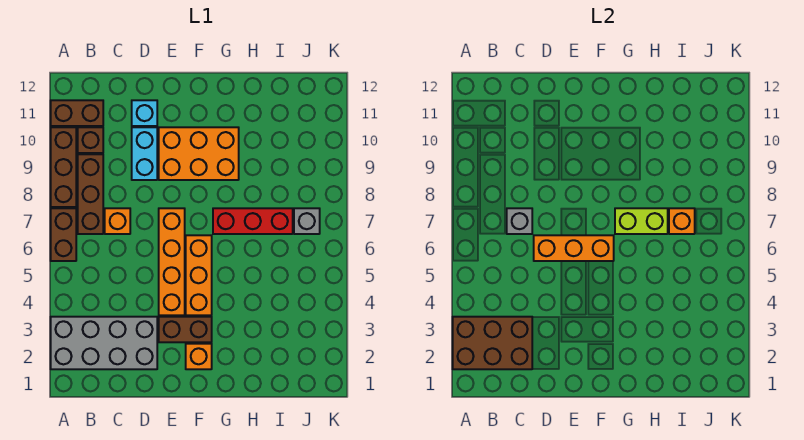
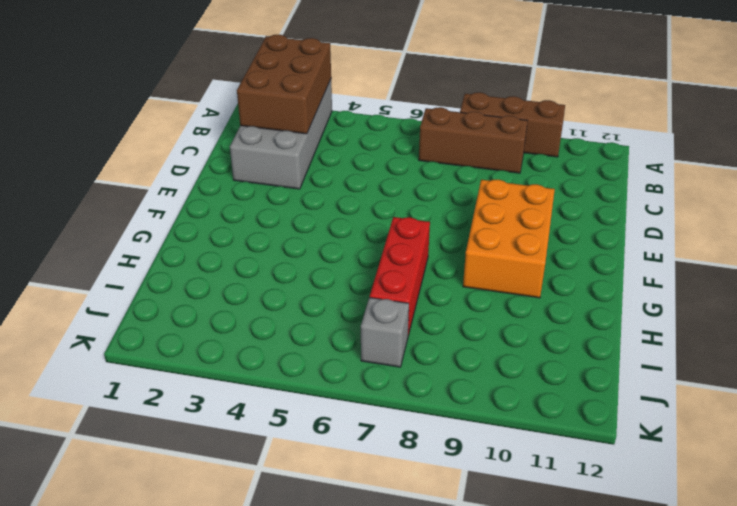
none -> brown 1x2 brick [51,208,76,261]
none -> brown 1x2 brick [51,100,103,126]
none -> brown 1x1 brick [78,127,103,153]

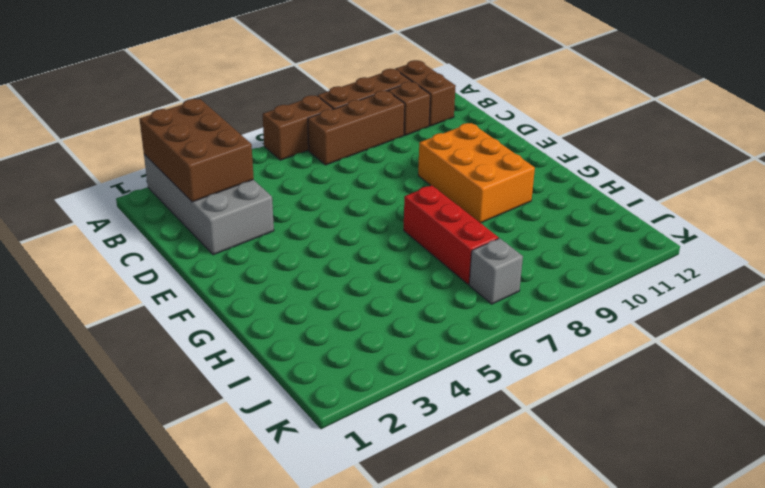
none -> orange 1x1 brick [105,208,130,234]
none -> cyan 1x2 brick [132,127,157,180]
none -> cyan 1x1 brick [132,100,157,126]

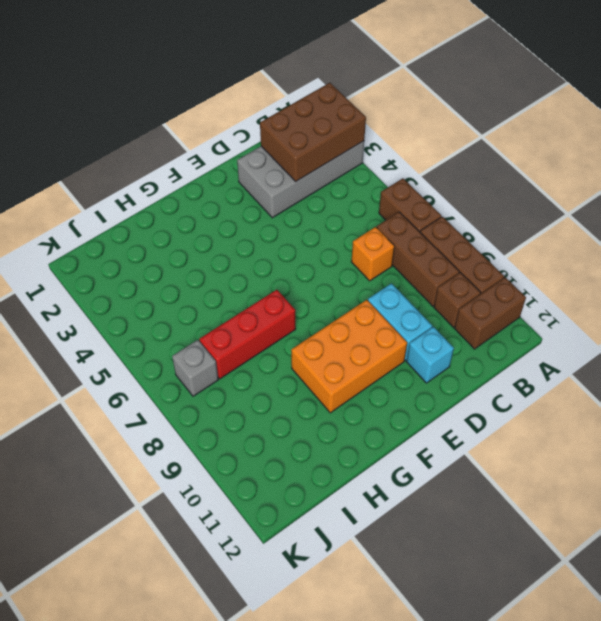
none -> brown 1x2 brick [159,317,212,342]
none -> orange 1x4 brick [159,208,185,315]
none -> orange 1x1 brick [186,344,212,369]

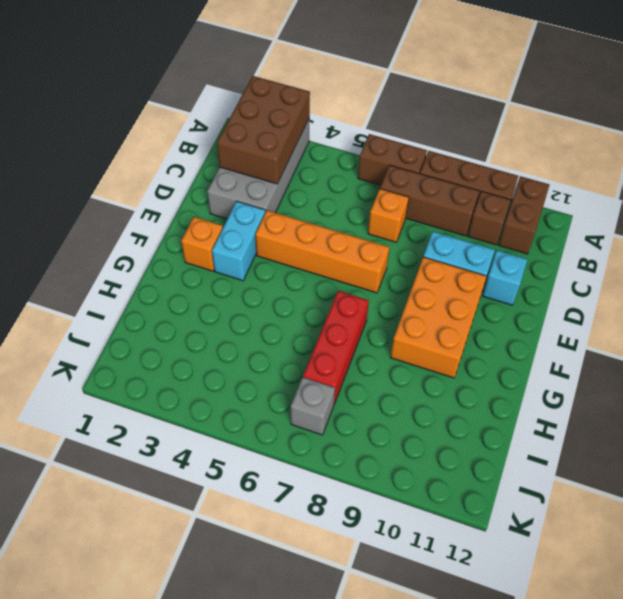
cyan 1x2 brick [212,201,265,281] -> brown 1x2 brick [159,317,212,342]
none -> orange 1x3 brick [186,235,212,315]
none -> grey 1x1 brick [507,208,532,234]
none -> orange 1x3 brick [534,235,614,261]

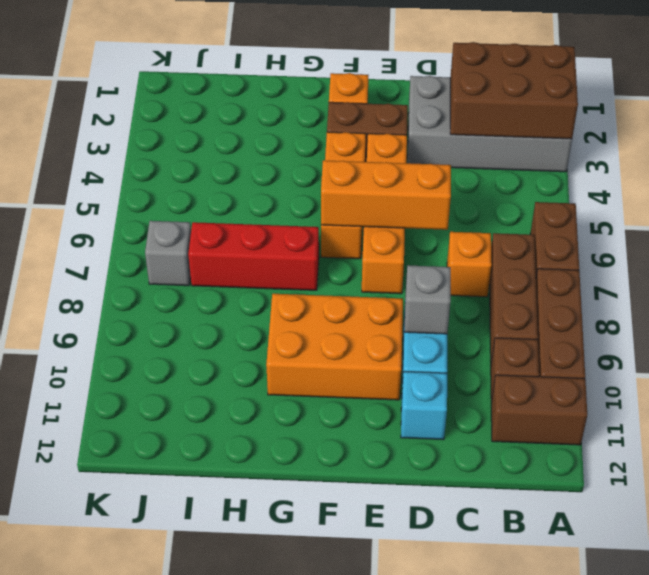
grey 1x1 brick [405,265,451,334] -> grey 1x1 brick moved to [507,208,532,234]
none -> lime 1x2 brick [615,208,668,234]
none -> orange 1x1 brick [669,208,695,234]

